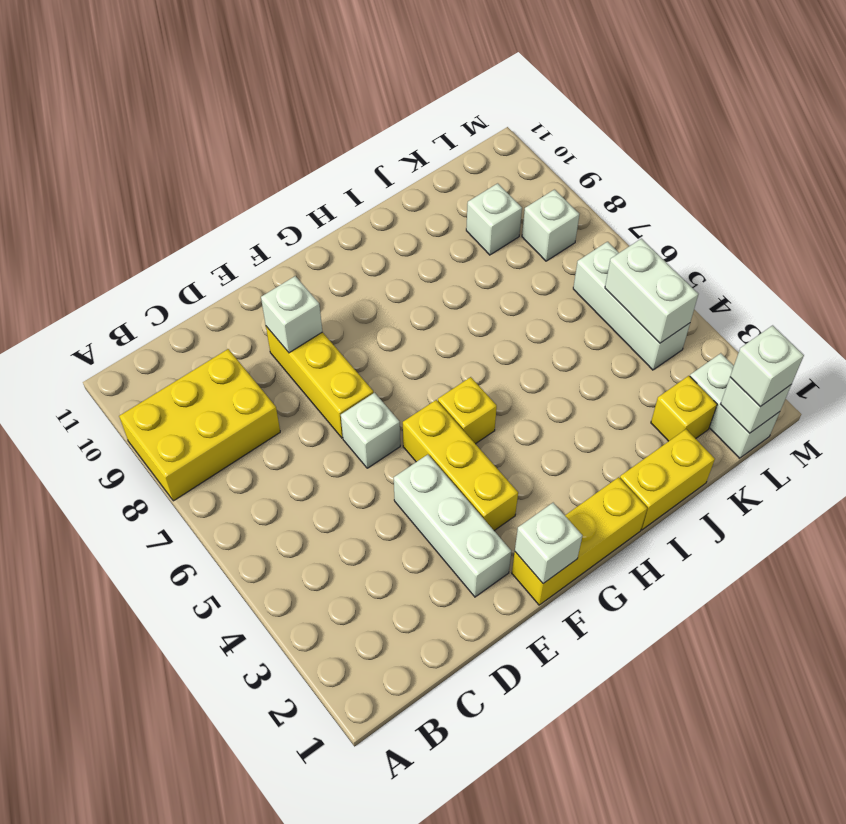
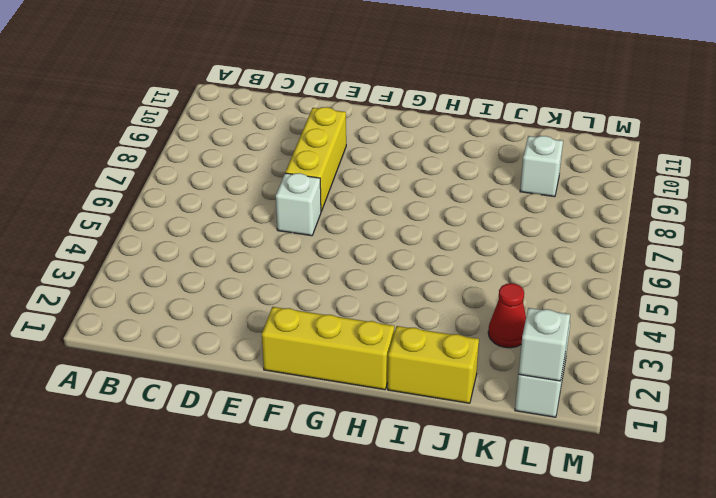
red 1x1 cone [488,283,526,348] -> none
none -> yellow 2x3 brick [119,349,280,501]
none -> white 1x3 brick [394,455,511,597]
none -> yellow 1x3 brick [403,400,518,531]

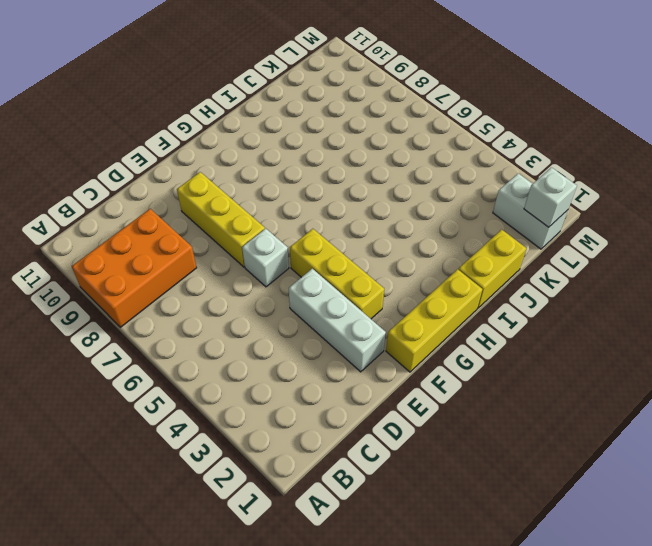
orange 2x3 brick [72,209,197,327] -> yellow 2x3 brick [119,349,280,501]
none -> yellow 1x1 brick [438,377,497,444]
none -> yellow 1x1 brick [651,376,717,441]
none -> white 1x1 brick [466,183,522,255]

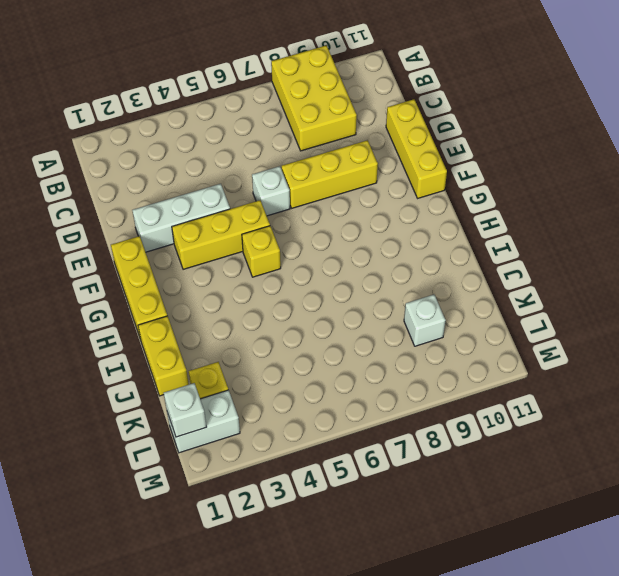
yellow 1x3 brick [386,99,447,198] -> none
none -> white 1x3 brick [573,242,690,370]
none -> white 1x1 brick [522,190,579,261]
none -> white 1x1 brick [261,276,322,353]

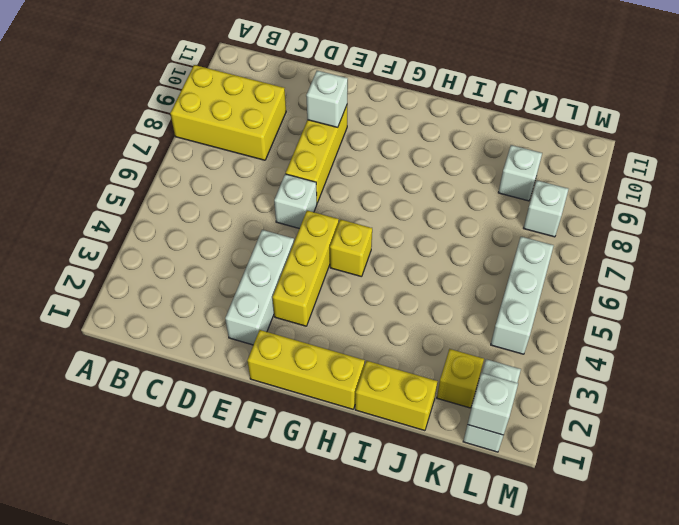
none -> white 1x1 brick [515,503,582,584]
none -> white 1x2 brick [605,239,698,343]
none -> white 1x1 brick [730,325,804,407]

